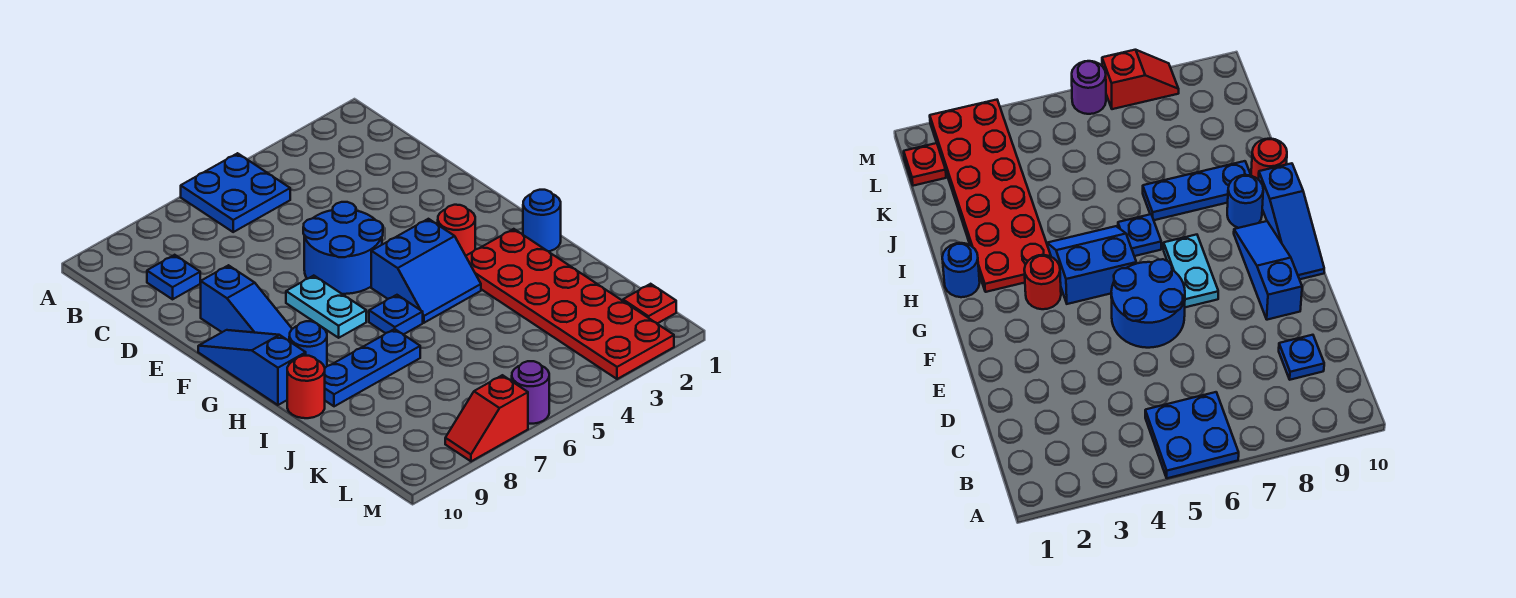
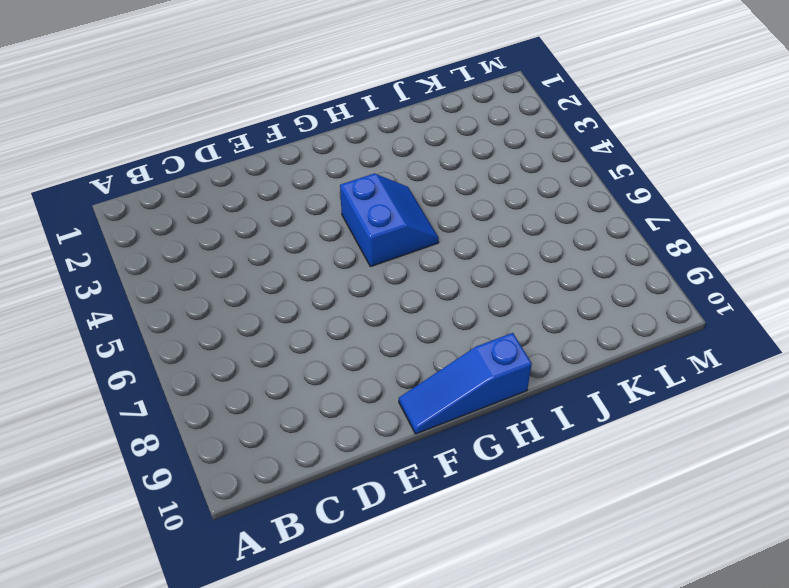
none -> blue 2x2 plate [181,153,290,232]
none -> blue 1x1 plate [147,255,200,299]
none -> blue 2x2 round brick [303,202,383,294]

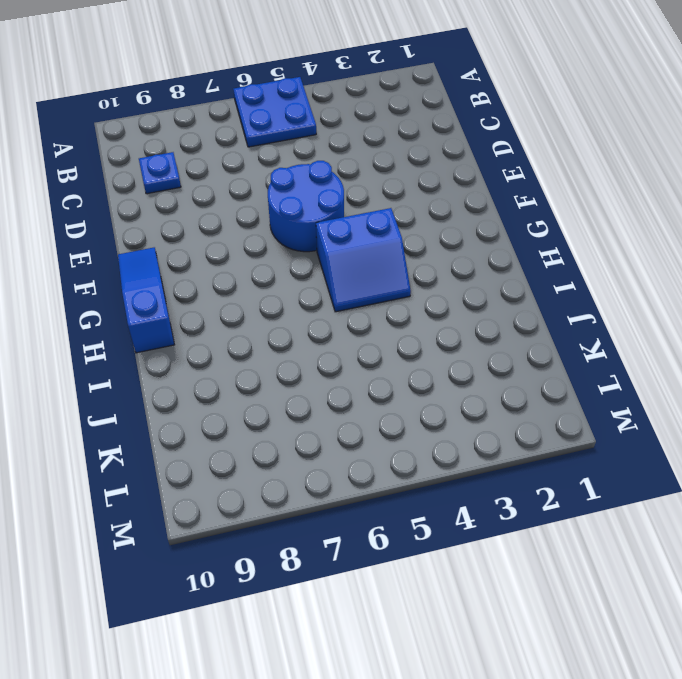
none -> blue 1x3 slope [201,265,292,341]
none -> cyan 1x2 plate [286,276,366,338]
none -> red 1x1 round brick [438,205,475,256]

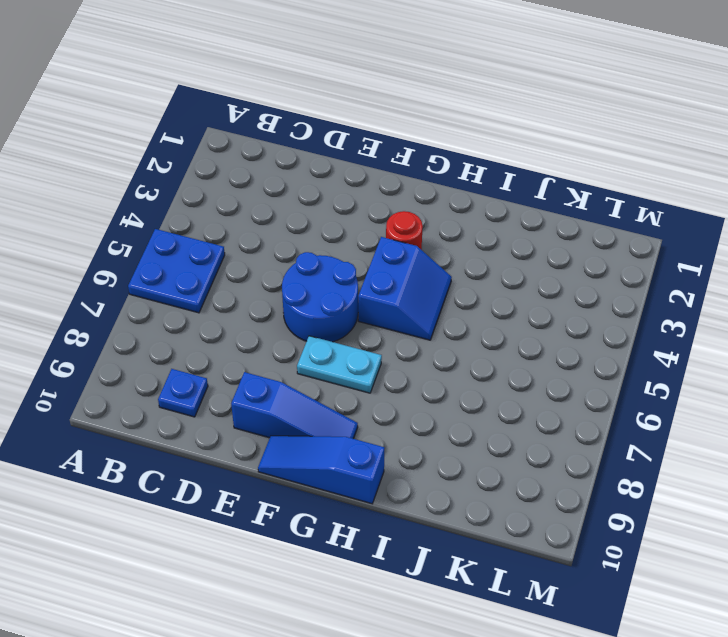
none -> blue 1x1 round brick [523,190,561,251]
none -> red 2x6 plate [466,229,674,379]
none -> blue 1x1 plate [369,295,423,335]

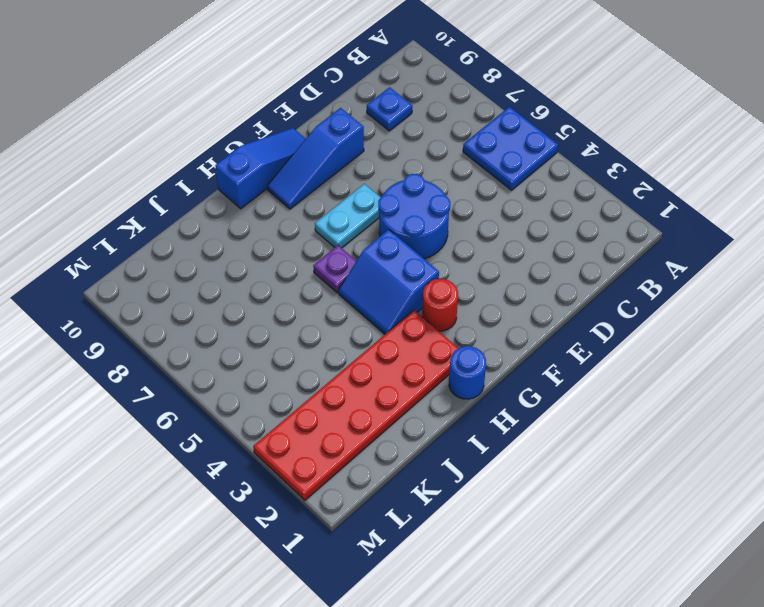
purple 1x1 plate [313,245,356,293] -> blue 1x1 plate [369,295,423,335]
none -> blue 1x1 round brick [289,321,327,368]
none -> blue 1x3 plate [325,329,420,406]
none -> red 1x1 round brick [287,356,325,418]

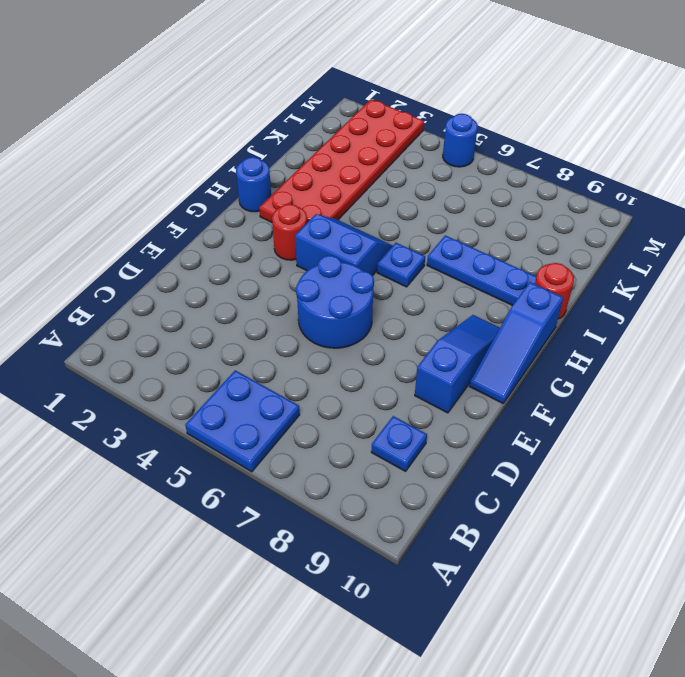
blue 1x1 round brick [443,114,478,167] -> blue 1x1 round brick moved to [289,321,327,368]
none -> cyan 1x2 plate [286,276,366,338]
none -> red 1x1 plate [623,284,676,324]
none -> purple 1x1 round brick [512,361,549,424]

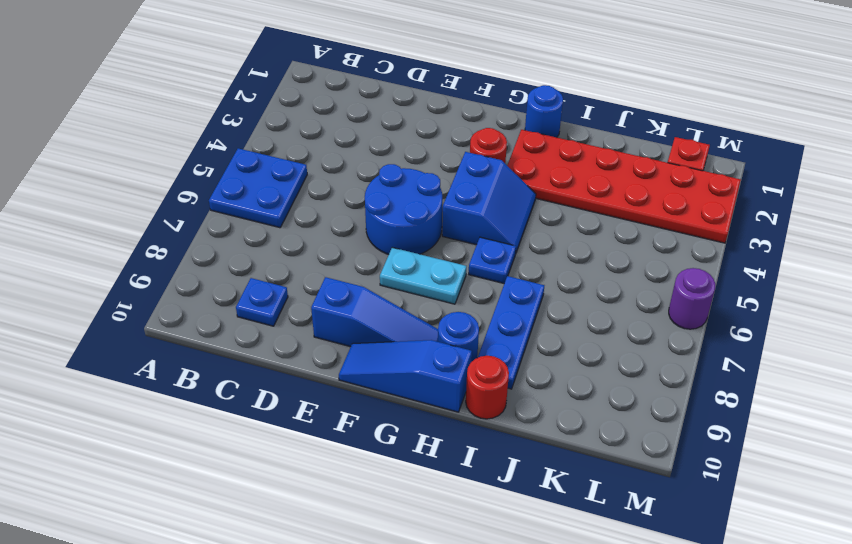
none -> red 1x2 slope [445,375,528,461]

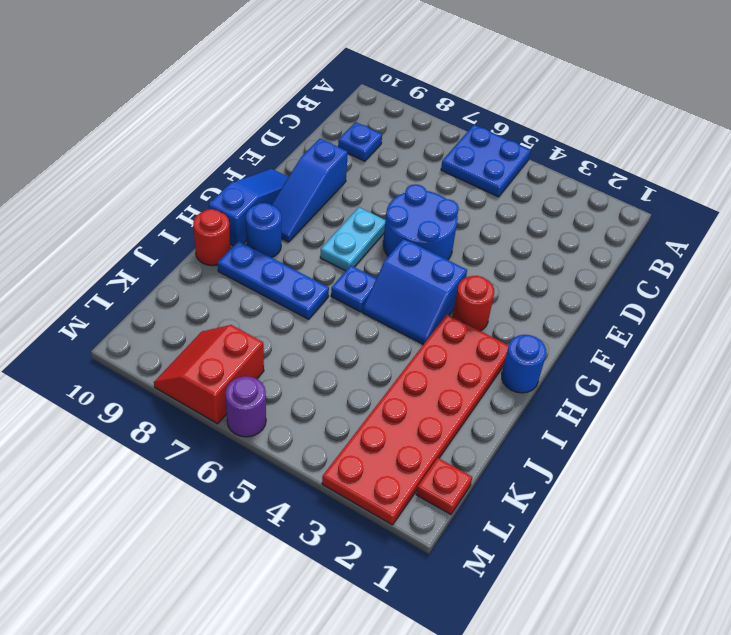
red 2x2 slope [154,325,264,424] -> red 1x2 slope [445,375,528,461]

